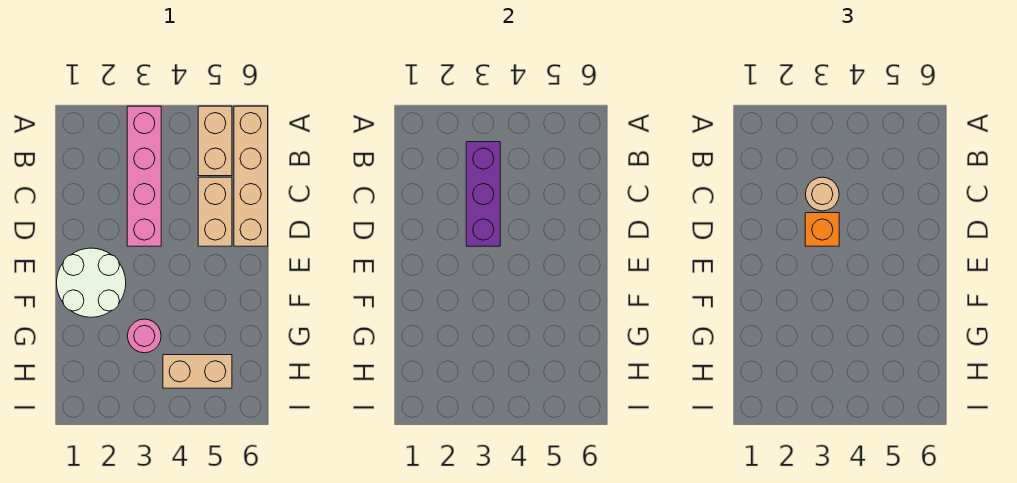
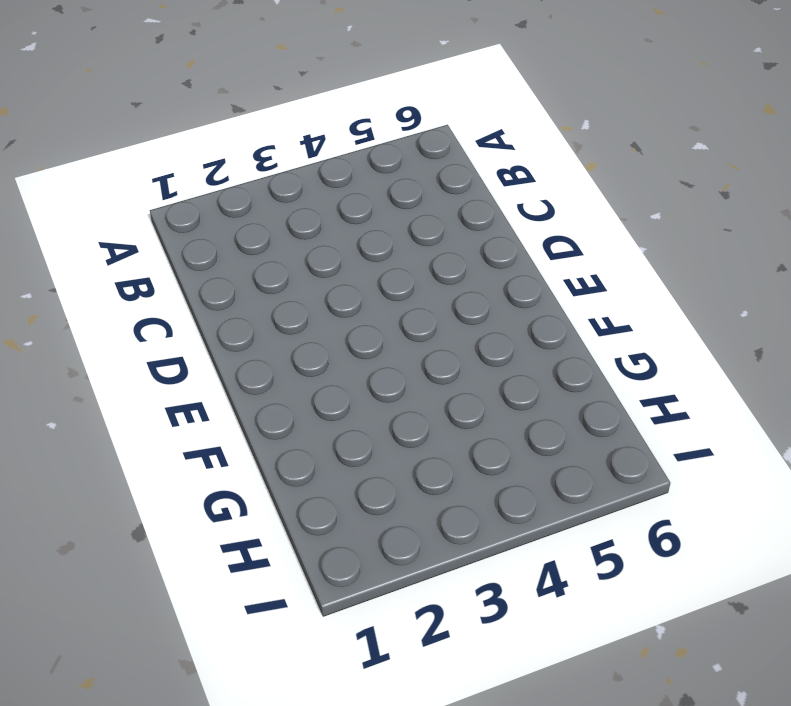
none -> pink 1x4 brick [127,106,161,246]
none -> tan 1x2 brick [198,106,232,176]

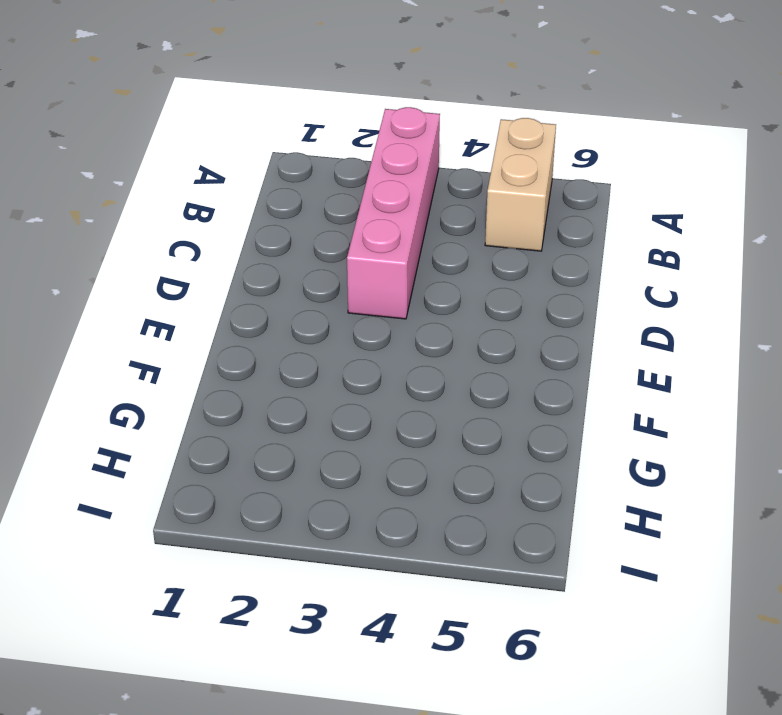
none -> tan 1x4 brick [234,106,268,246]
none -> tan 1x2 brick [198,177,232,246]

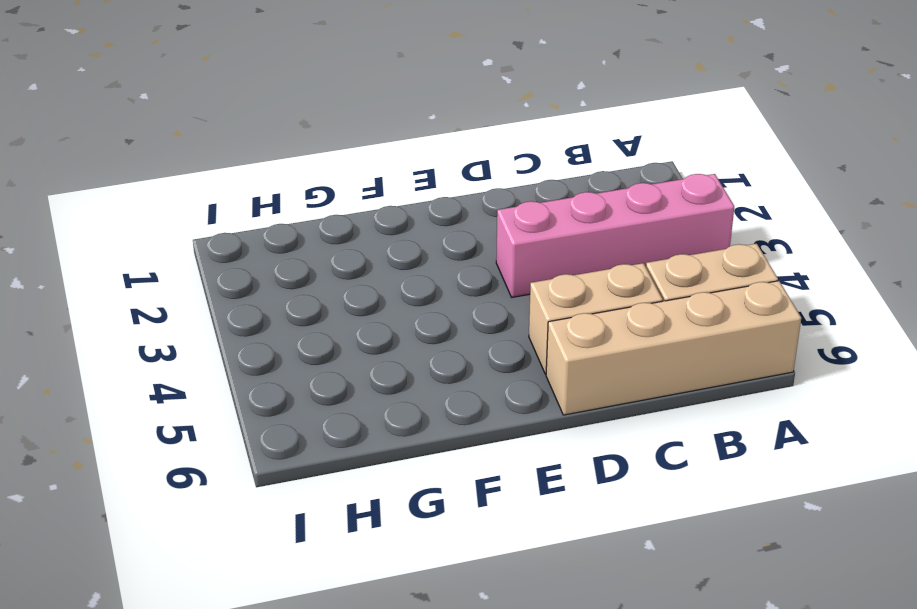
none -> white 2x2 round brick [57,248,126,317]
none -> pink 1x1 round brick [128,319,161,353]

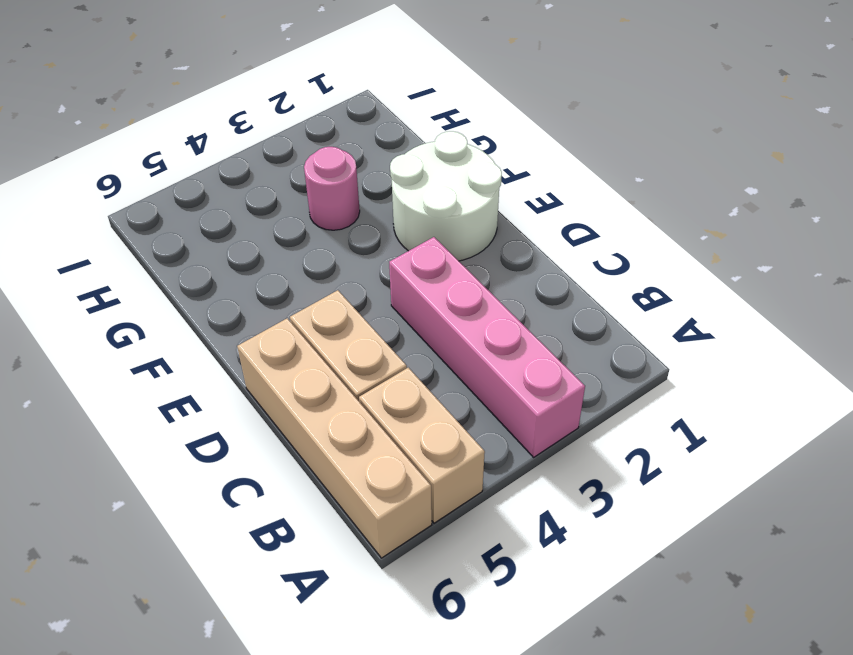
none -> tan 1x2 brick [163,355,232,388]
none -> purple 1x3 brick [466,142,500,246]

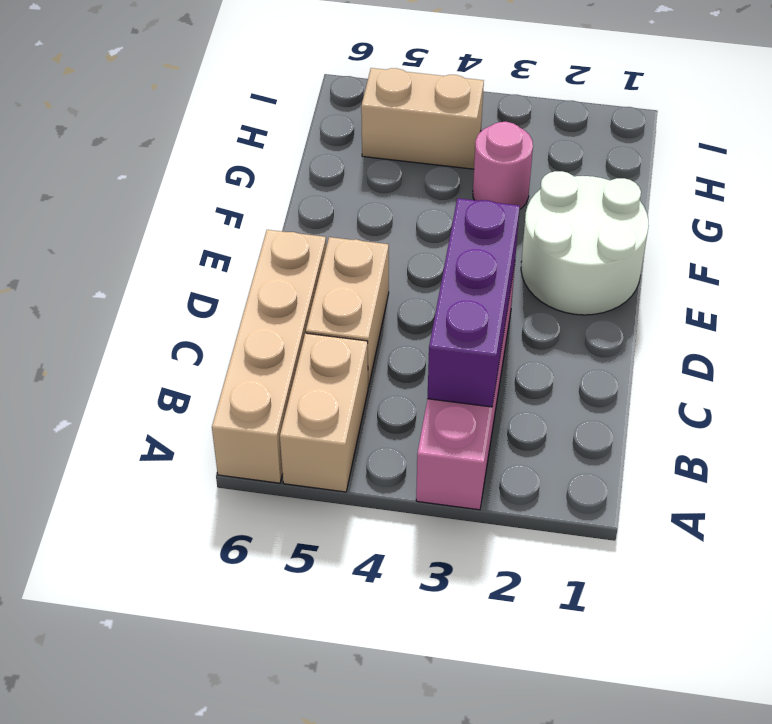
none -> tan 1x1 round brick [806,177,839,211]
none -> orange 1x1 brick [805,213,839,246]

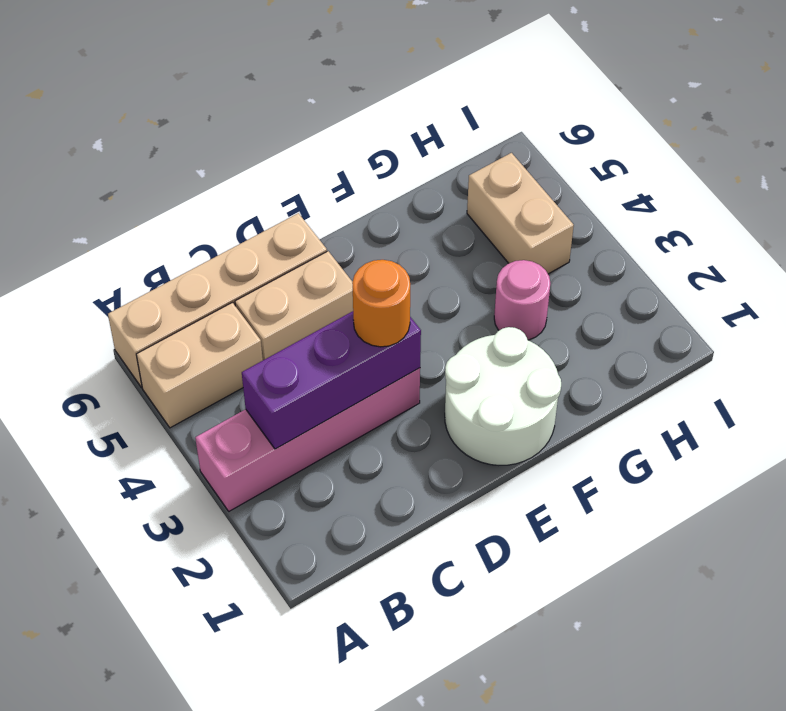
orange 1x1 round brick [352,260,410,347] -> orange 1x1 brick [805,213,839,246]
none -> tan 1x1 round brick [806,177,839,211]

